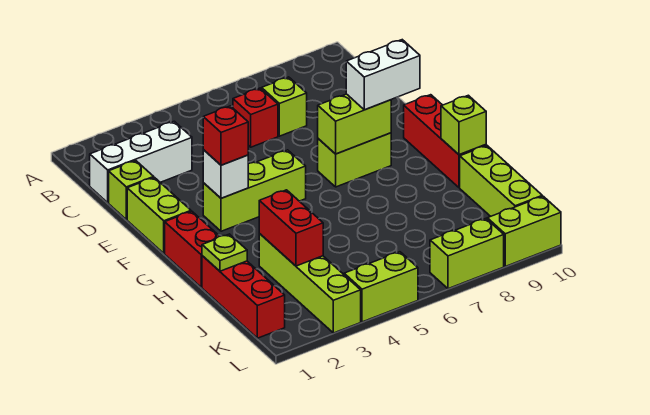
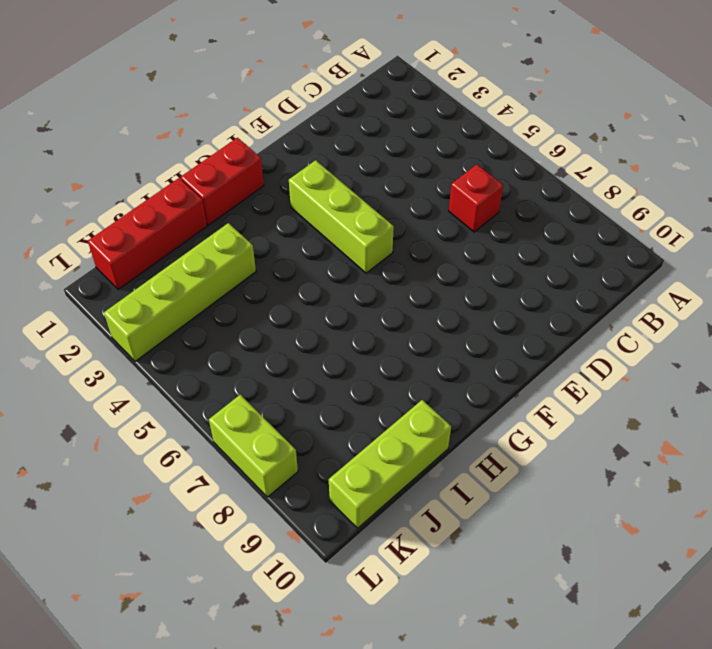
none -> white 1x3 brick [90,121,192,203]
none -> lime 1x1 brick [262,77,307,136]
none -> lime 1x1 brick [109,160,154,220]

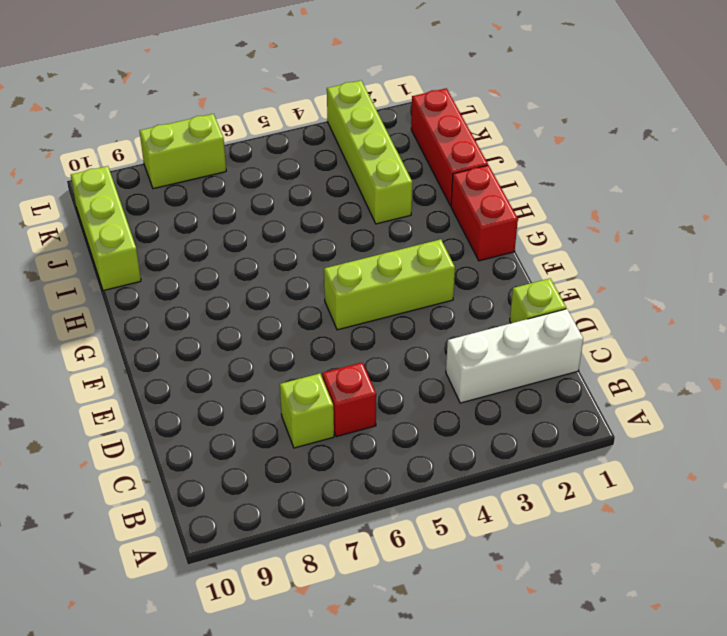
none -> lime 1x2 brick [127,177,191,253]
none -> lime 1x2 brick [318,133,391,187]
none -> red 1x3 brick [404,95,486,188]

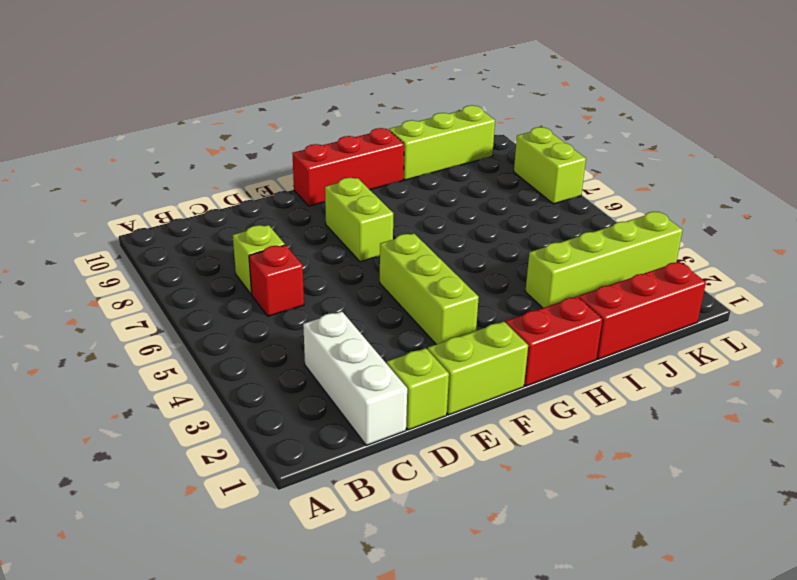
none -> lime 1x2 brick [344,252,418,322]
none -> lime 1x2 brick [487,196,561,266]
none -> white 1x1 brick [203,150,248,198]

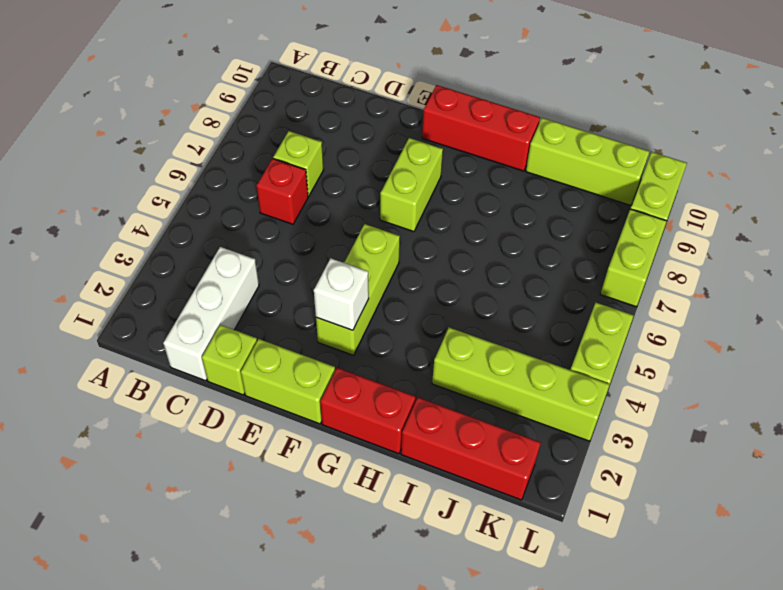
none -> lime 1x2 brick [318,94,391,154]
none -> lime 1x1 brick [441,95,486,155]
none -> lime 1x1 plate [202,234,247,271]

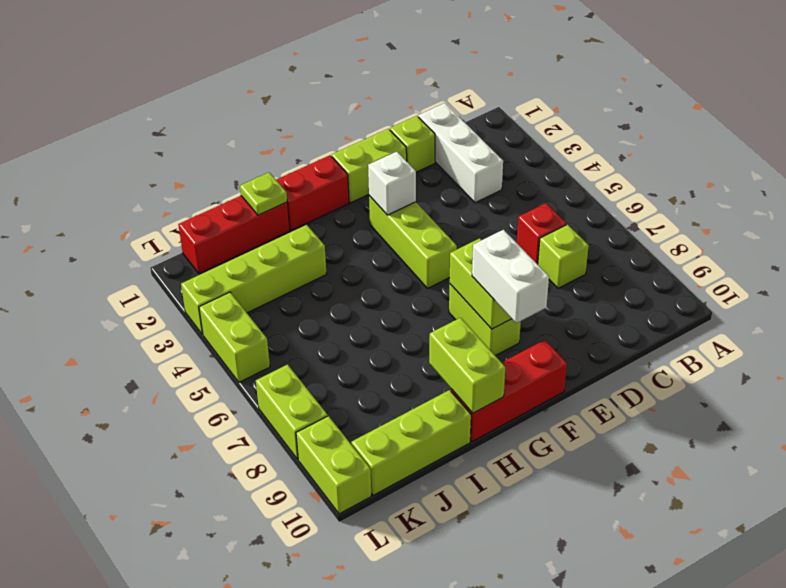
lime 1x2 brick [429,318,505,413] -> lime 1x1 brick [441,95,486,155]
none -> red 1x2 brick [259,190,323,266]
none -> red 1x1 brick [203,106,248,165]

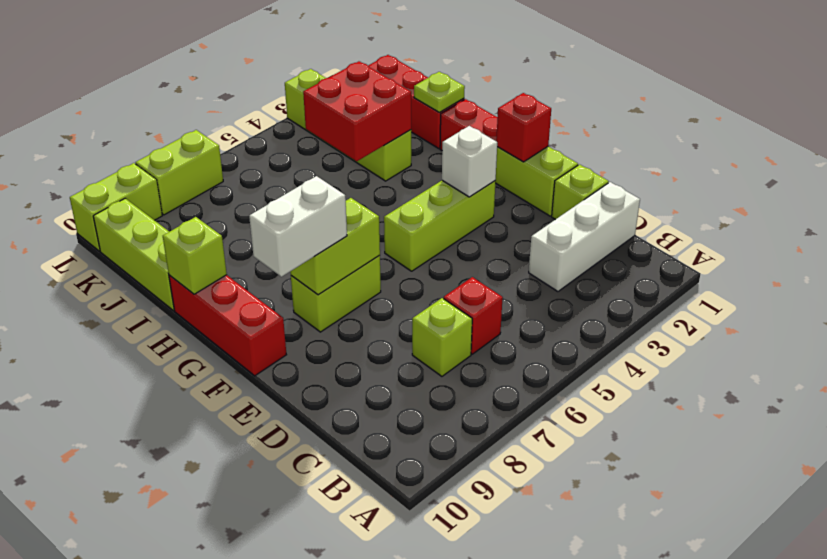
red 1x1 brick [496,93,551,162] -> red 1x1 brick moved to [203,106,248,165]
red 2x2 brick [303,61,411,161] -> red 1x2 brick [259,190,323,266]
none -> lime 1x2 brick [344,252,418,322]

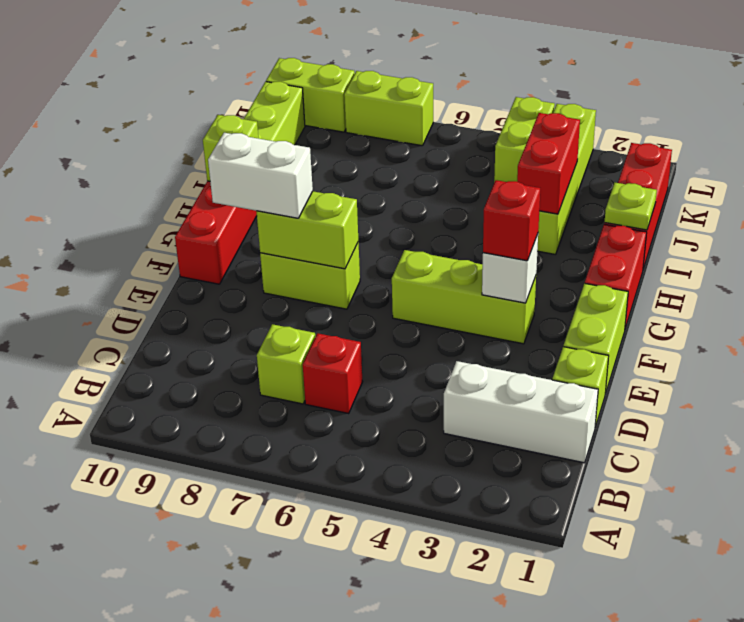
lime 1x2 brick [494,97,555,182] -> lime 1x2 brick turned to [344,252,418,322]

